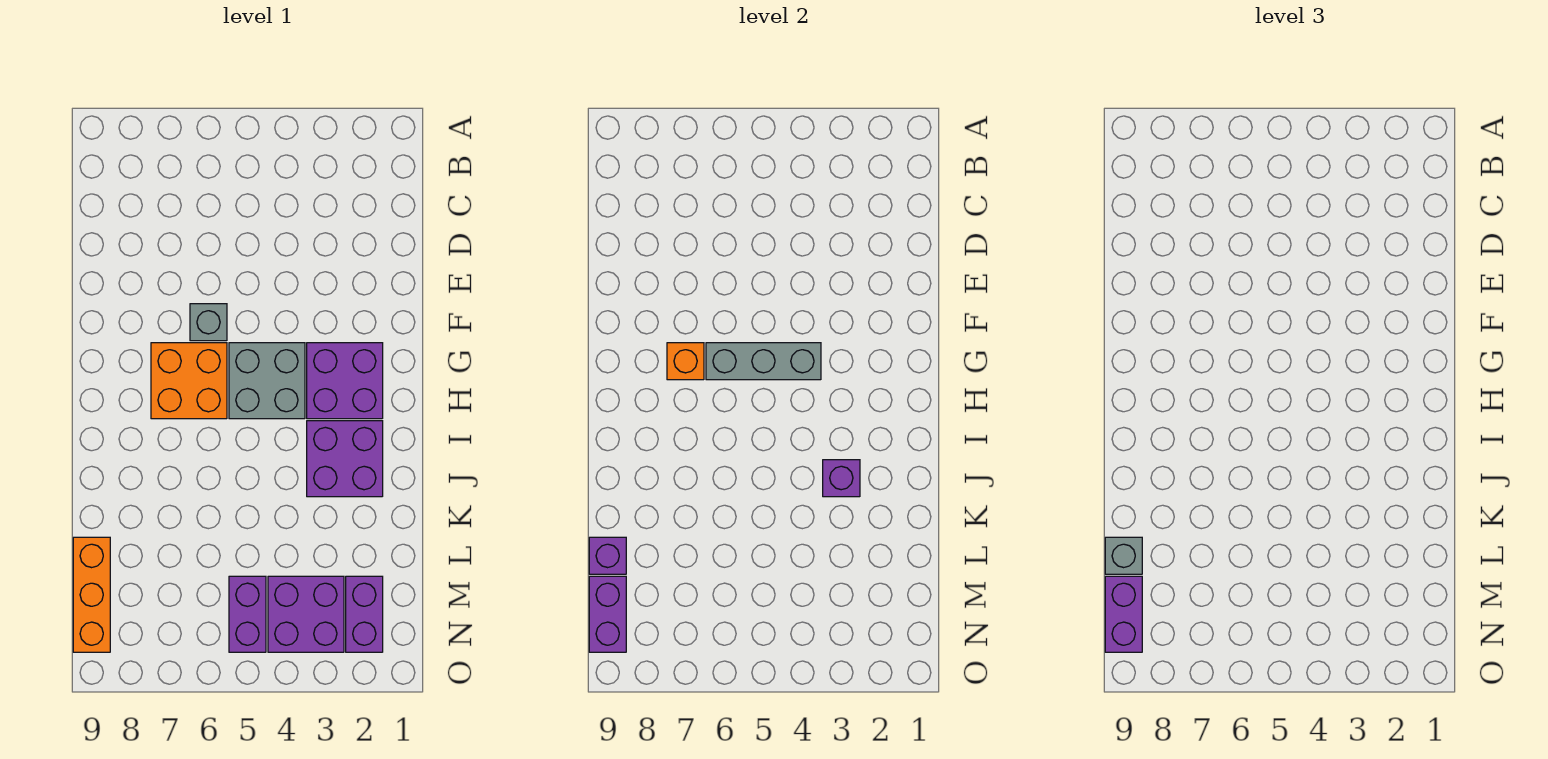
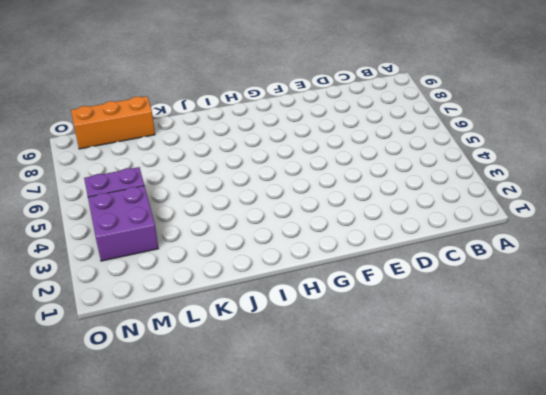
none -> grey 1x1 brick [190,304,227,341]
none -> purple 2x2 brick [307,343,383,419]
none -> grey 2x2 brick [229,343,305,419]

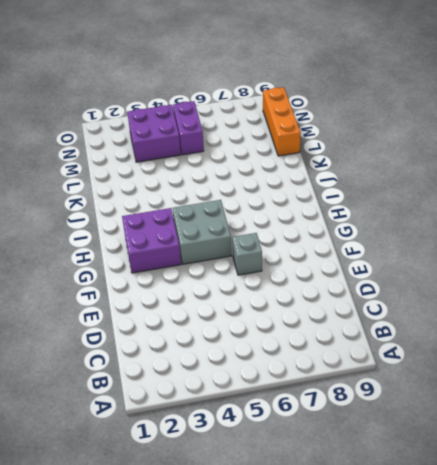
none -> orange 2x2 brick [151,343,227,419]
none -> purple 2x2 brick [307,421,383,497]
none -> purple 1x2 brick [346,576,383,652]

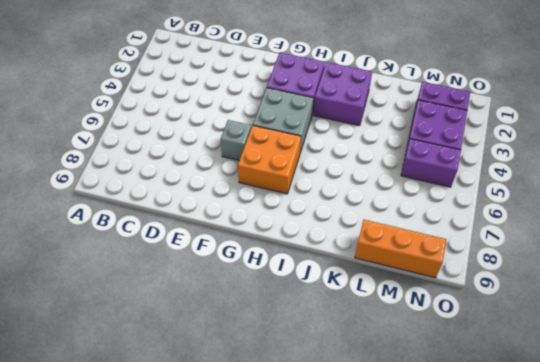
none -> grey 1x3 brick [706,343,821,380]
none -> orange 1x1 brick [667,343,704,380]
none -> purple 1x1 brick [823,460,860,497]

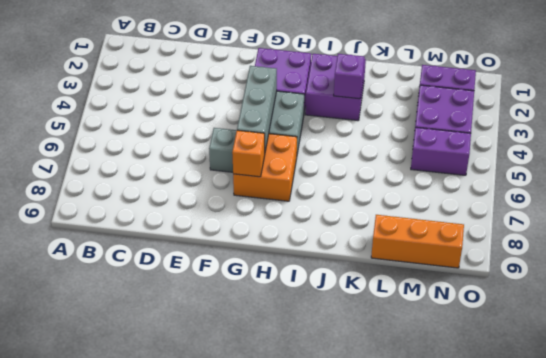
none -> purple 1x1 brick [589,537,626,574]
none -> purple 1x2 brick [589,576,626,652]
none -> grey 1x1 brick [1105,537,1142,574]

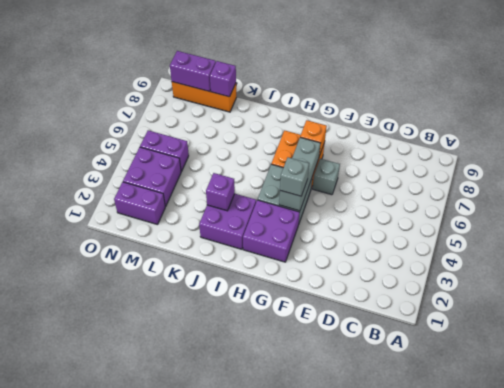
grey 1x1 brick [280,157,309,196] -> grey 1x1 brick moved to [1105,537,1142,574]
none -> purple 1x2 brick [1105,576,1142,652]

